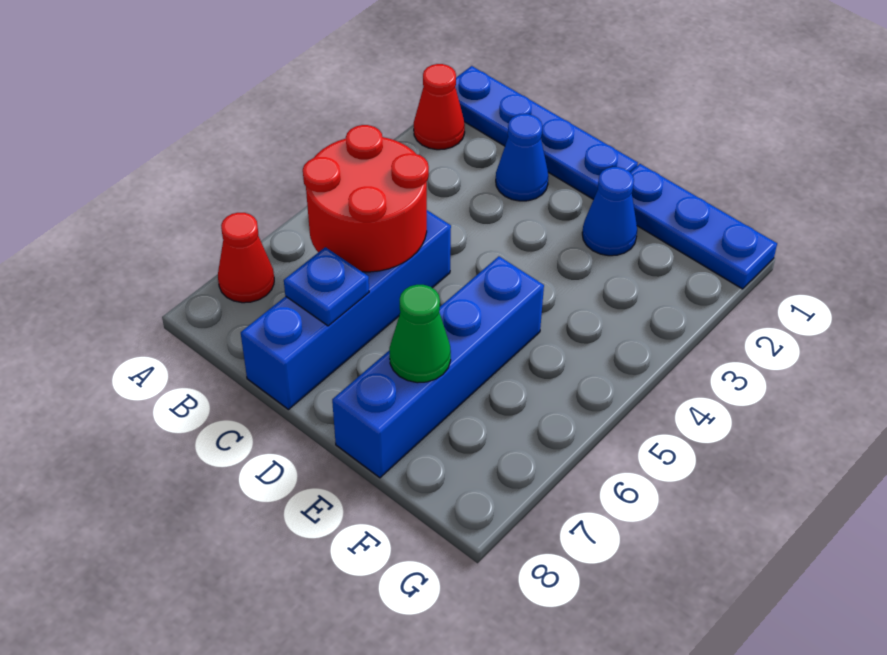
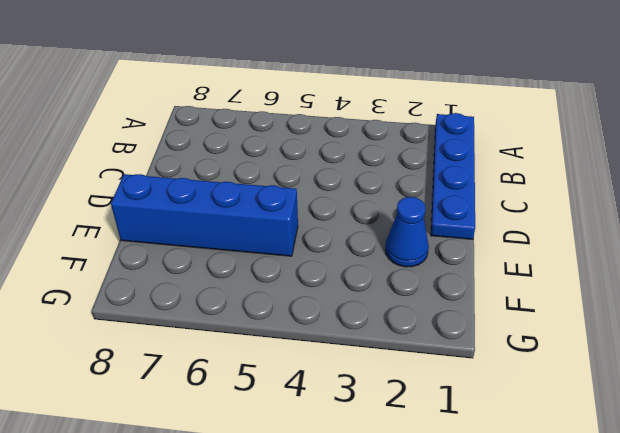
none -> red 1x1 cone [414,64,465,150]
none -> red 1x1 cone [218,213,274,303]

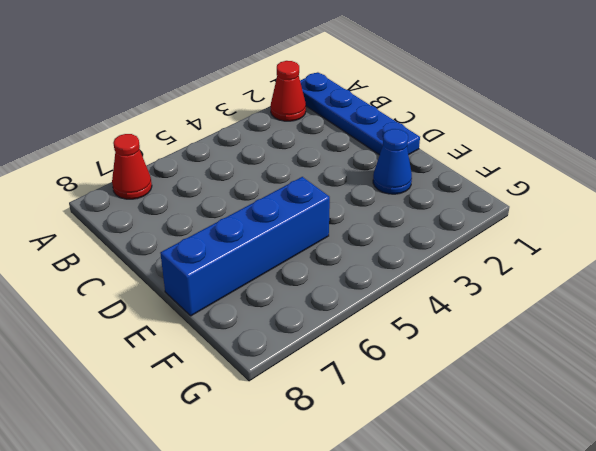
none -> blue 1x1 cone [496,114,549,201]
none -> blue 1x4 brick [241,210,451,410]

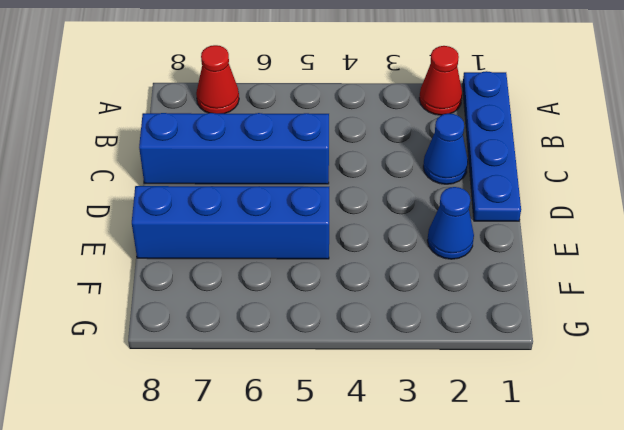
none -> blue 1x3 plate [630,164,777,289]
none -> red 2x2 round brick [303,125,429,272]

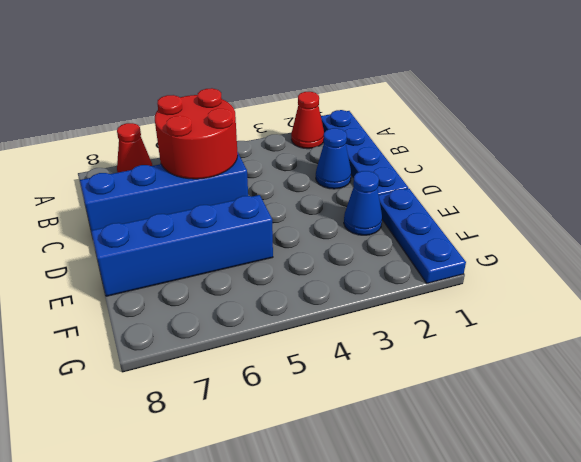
none -> blue 1x1 plate [284,247,369,326]
none -> green 1x1 cone [389,285,451,383]

